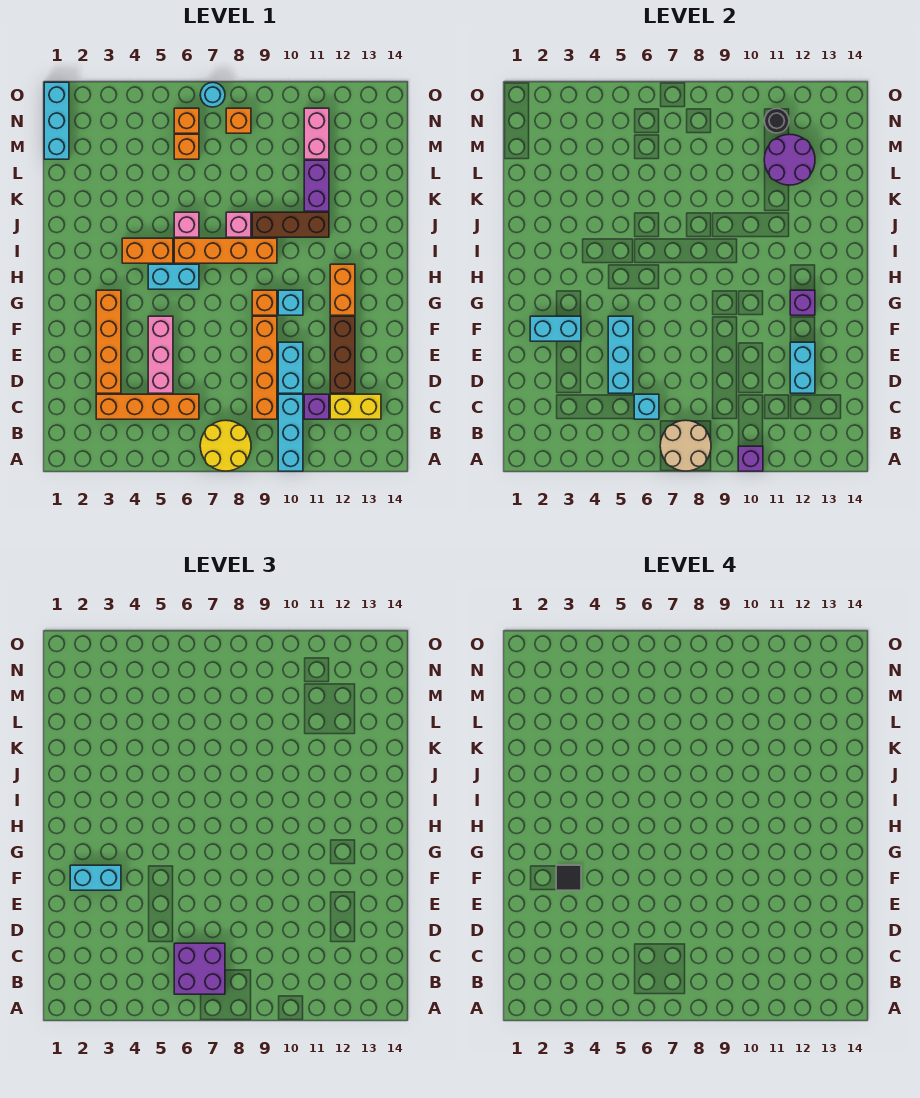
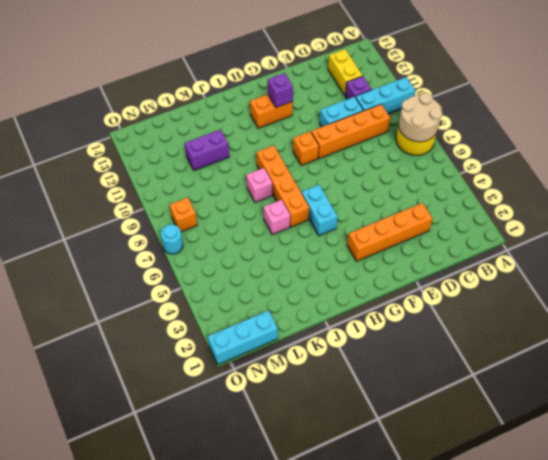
none -> orange 1x4 brick [96,394,199,419]
none -> pink 1x3 brick [148,316,173,393]
none -> brown 1x3 brick [330,316,355,393]
none -> cyan 1x1 brick [278,290,303,315]

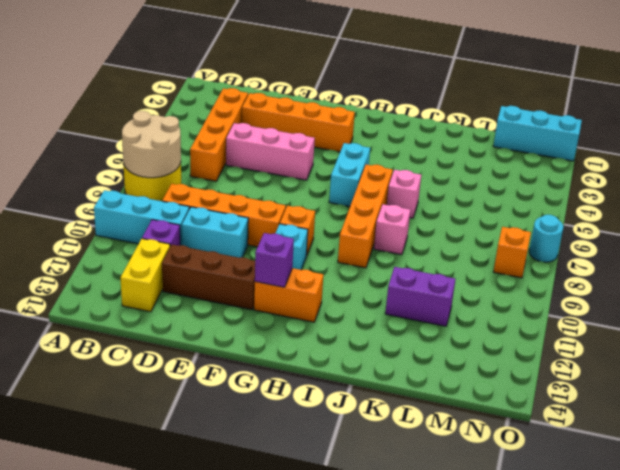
none -> orange 1x2 brick [122,238,173,263]
none -> brown 1x3 brick [252,212,329,237]
none -> orange 1x1 brick [174,134,199,159]
none -> pink 1x2 brick [304,108,329,159]

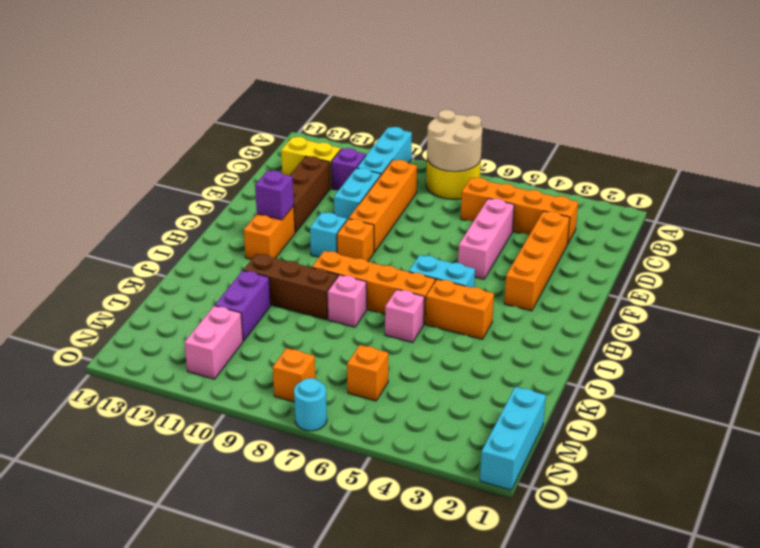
none -> orange 1x1 brick [174,108,199,133]
none -> purple 1x1 brick [738,446,763,471]
none -> cyan 1x1 brick [634,394,659,419]
none -> cyan 1x3 brick [608,316,633,393]

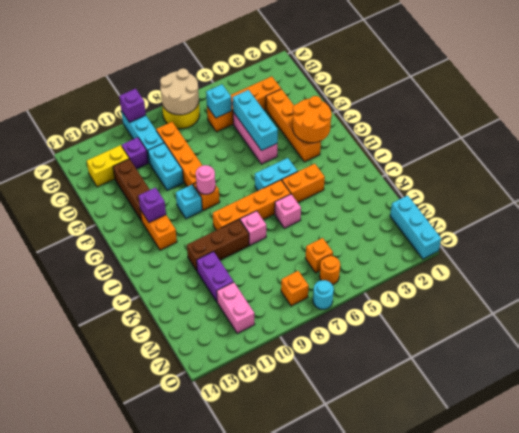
orange 2x2 round brick [293,96,332,143] -> cyan 1x2 brick [530,316,581,341]
pink 1x1 round brick [196,165,215,194] -> none
orange 1x1 round brick [320,256,340,285] -> orange 1x1 brick [174,108,199,133]
none -> cyan 1x2 brick [790,342,815,393]
none -> purple 2x2 round brick [764,134,815,185]
none -> black 1x1 round brick [764,108,789,133]
none -> purple 2x2 brick [174,943,225,994]

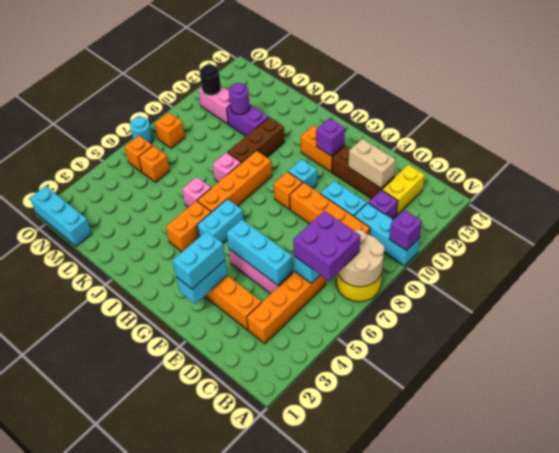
tan 1x2 brick [349,139,396,188] -> cyan 1x2 brick [790,342,815,393]
purple 1x1 round brick [229,83,250,114] -> purple 2x2 round brick [764,134,815,185]
none -> black 1x1 tile [556,865,581,890]

